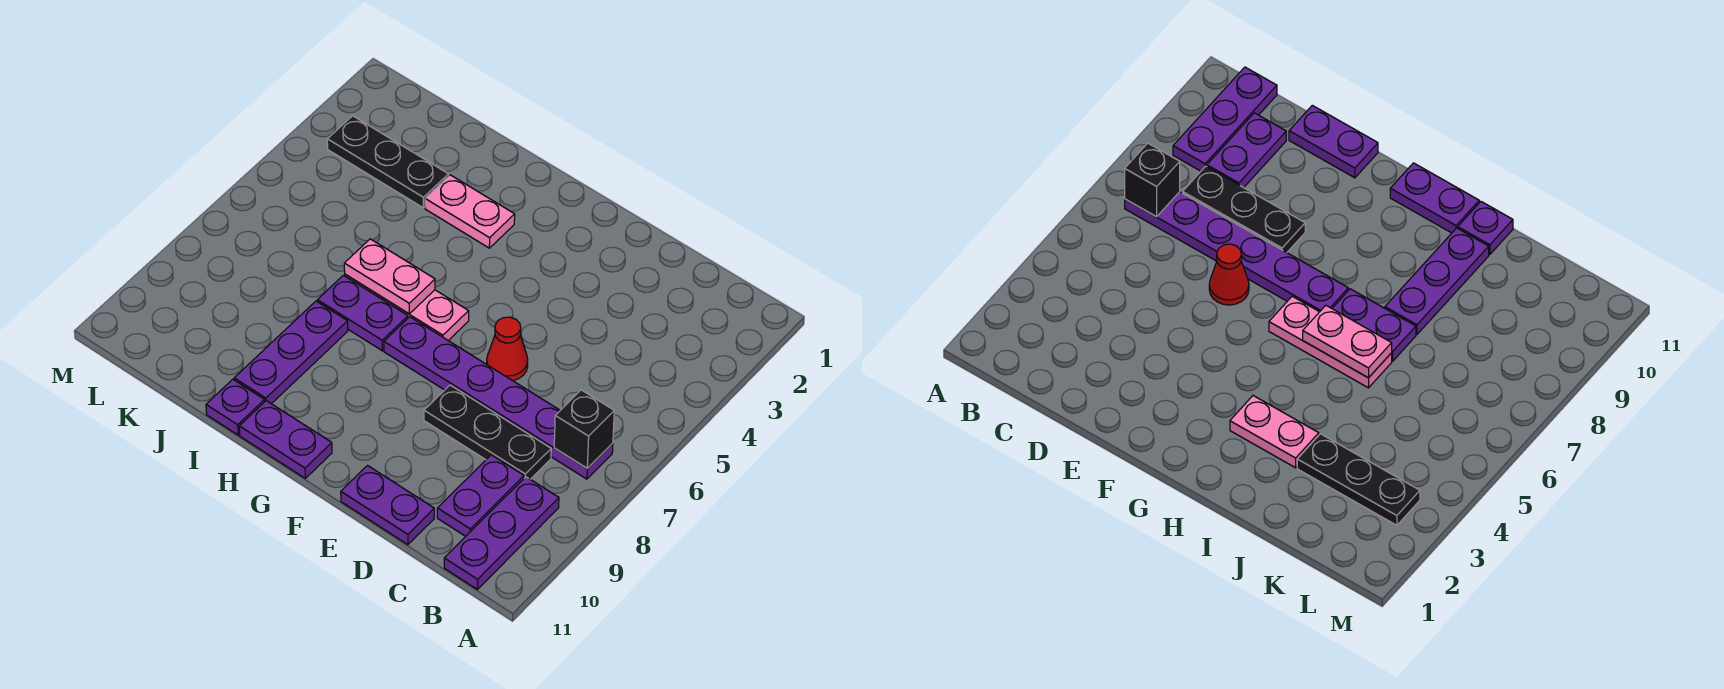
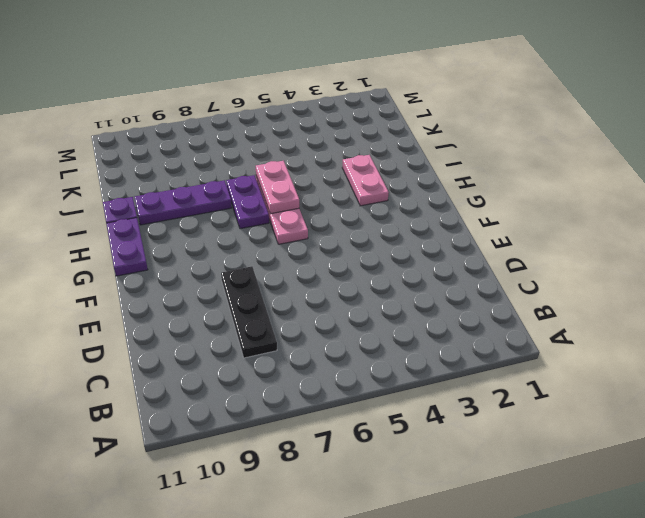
none -> purple 1x6 plate [384,317,613,479]
none -> purple 1x3 plate [444,477,559,589]
none -> purple 1x2 plate [437,455,524,536]

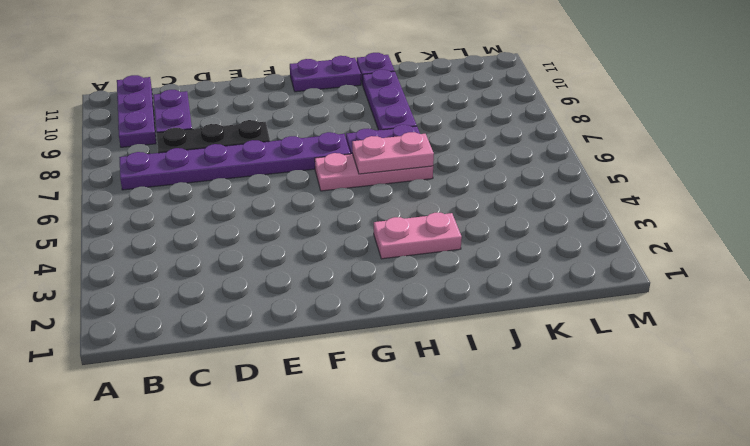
none -> purple 1x2 plate [341,466,434,545]
none -> red 1x1 cone [487,317,528,381]
none -> black 1x3 plate [327,116,449,208]

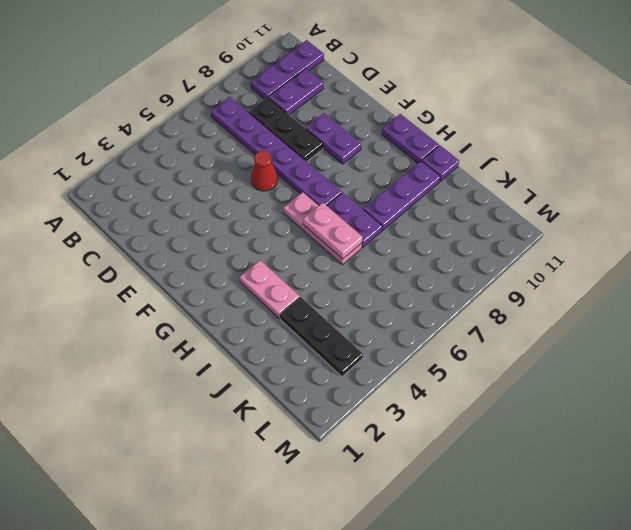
purple 1x2 plate [306,113,361,164] -> purple 1x2 plate moved to [341,466,434,545]
none -> black 1x1 brick [554,390,614,468]

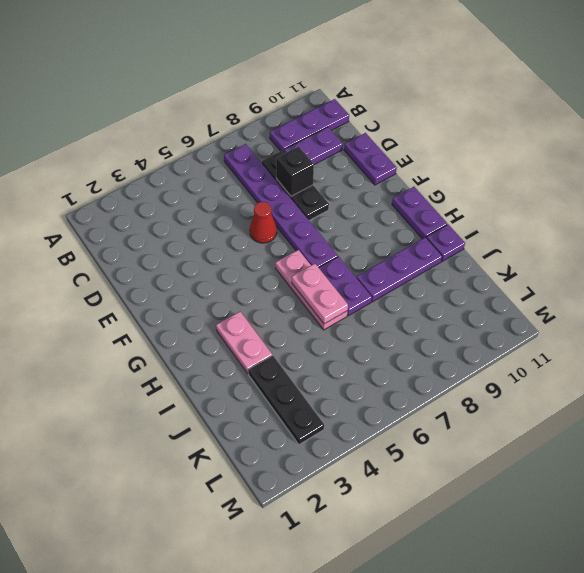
black 1x1 brick [276,147,314,196] -> black 1x1 brick moved to [554,390,614,468]

